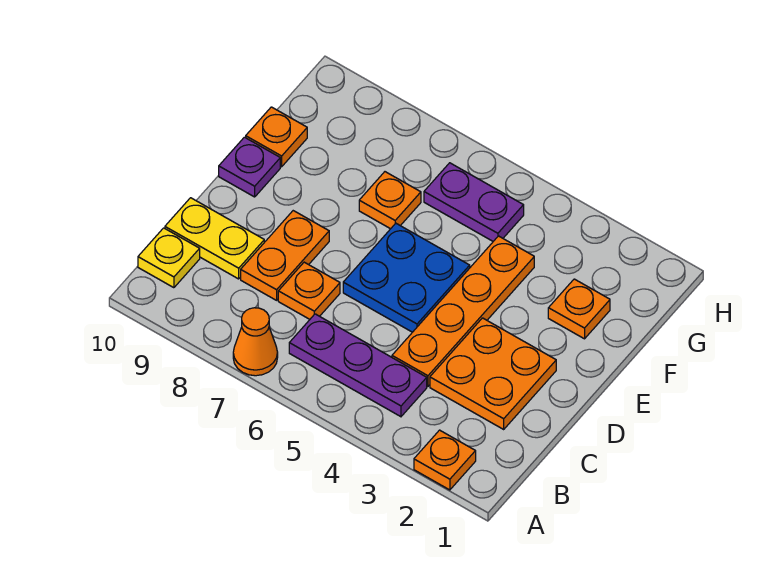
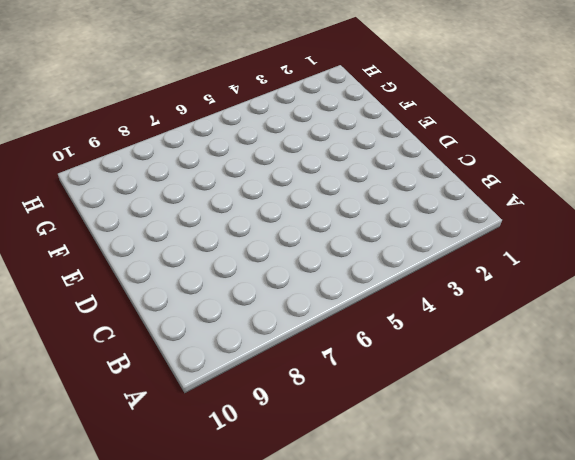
none -> orange 1x1 plate [414,430,476,490]
none -> orange 1x1 cone [233,308,278,376]
none -> purple 1x3 plate [289,314,427,417]

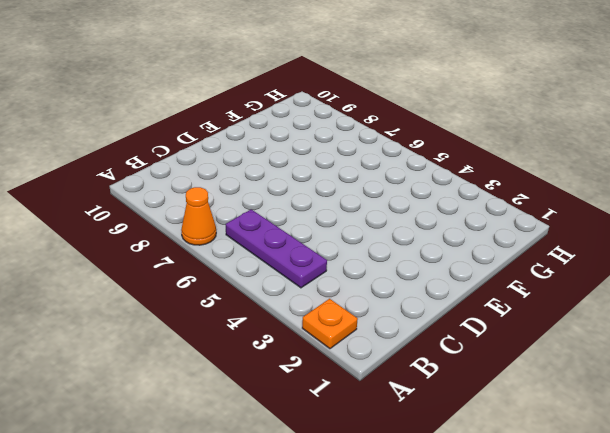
none -> yellow 1x1 plate [138,228,200,288]
none -> orange 2x2 plate [430,318,556,429]
none -> orange 1x4 plate [392,236,534,386]

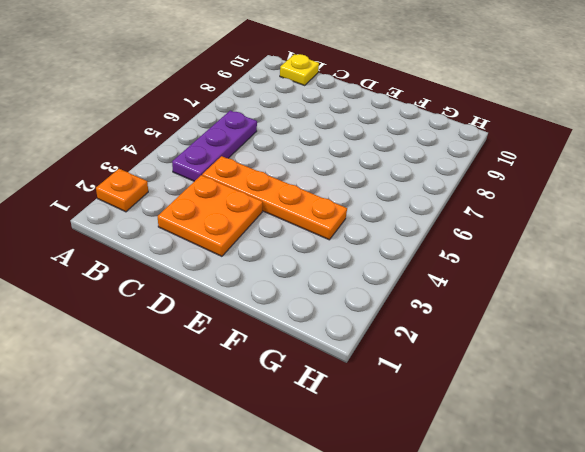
none -> orange 1x1 cone [233,308,278,376]
none -> orange 1x1 plate [278,262,340,319]
none -> orange 1x2 plate [241,211,329,300]

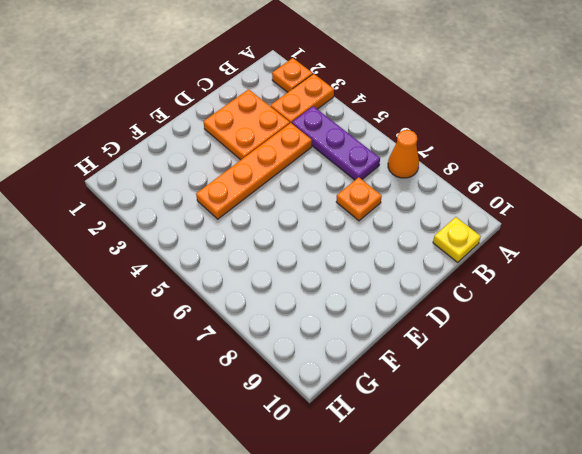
orange 1x2 plate [271,74,334,123] -> orange 1x2 plate moved to [241,211,329,300]
none -> yellow 1x2 plate [165,198,264,279]
none -> blue 2x2 plate [343,223,470,332]
none -> purple 1x1 plate [219,137,280,197]

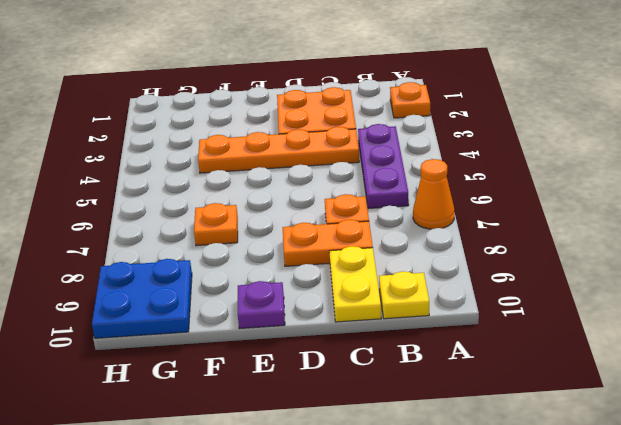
blue 2x2 plate [92,259,192,338] -> blue 2x2 plate moved to [343,223,470,332]
none -> orange 1x1 plate [548,279,610,339]
none -> orange 1x1 plate [246,107,307,167]
none -> purple 1x2 plate [424,163,524,241]

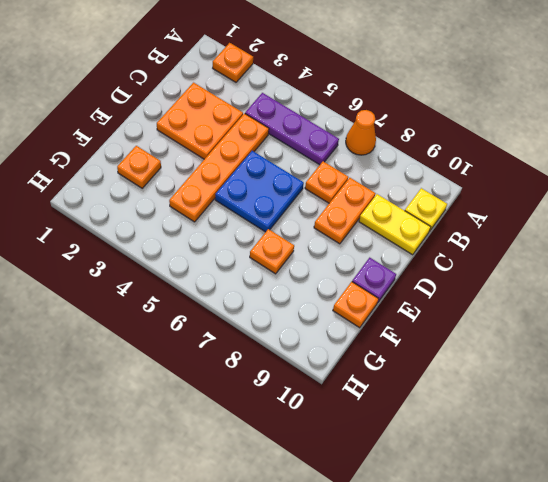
none -> purple 1x2 plate [424,163,524,241]

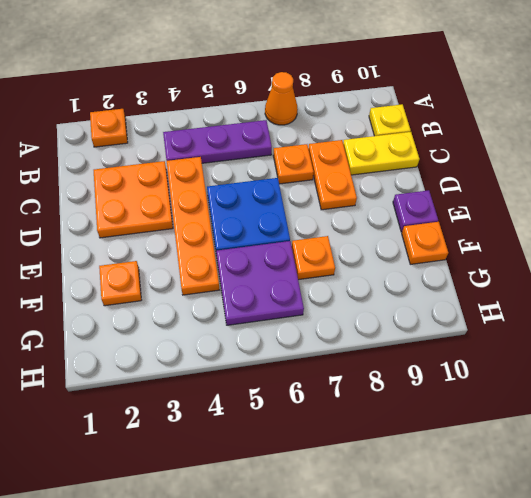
purple 2x2 plate [216,241,304,325] -> purple 1x2 plate [424,163,524,241]

